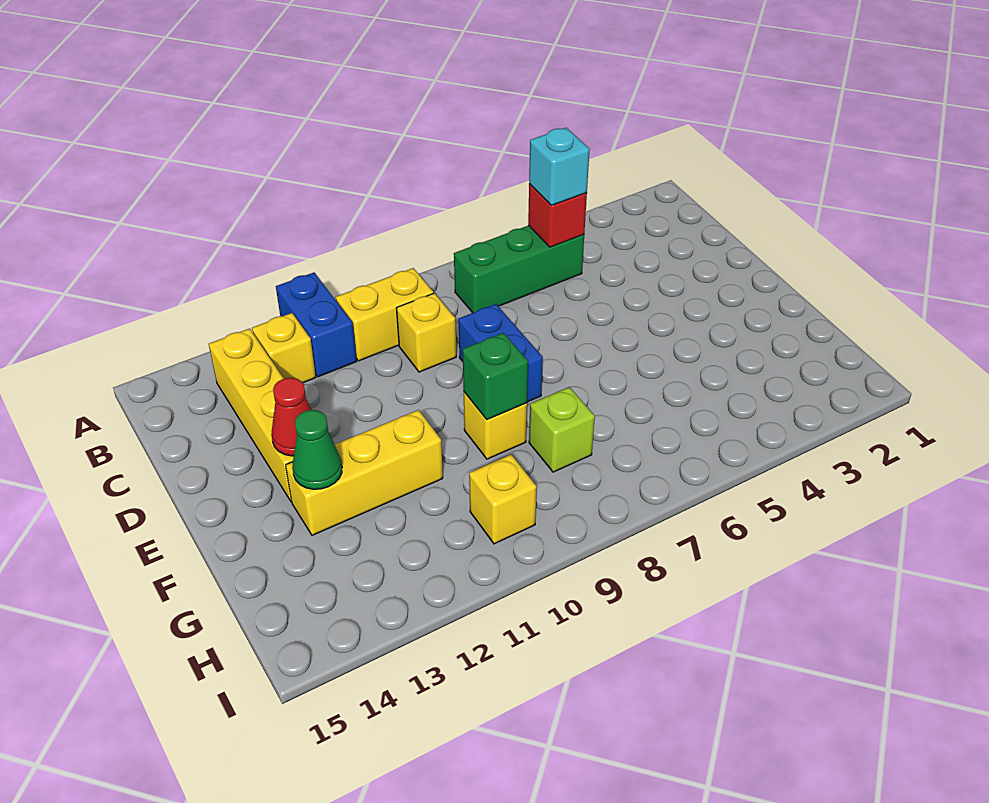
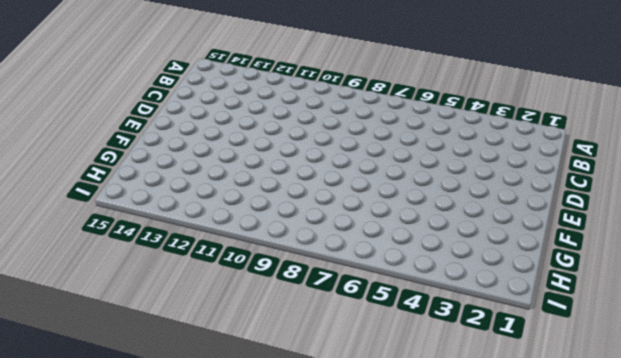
none -> blue 1x2 brick [276,272,357,377]
none -> green 1x3 brick [454,225,584,313]
none -> yellow 1x2 brick [336,268,433,361]

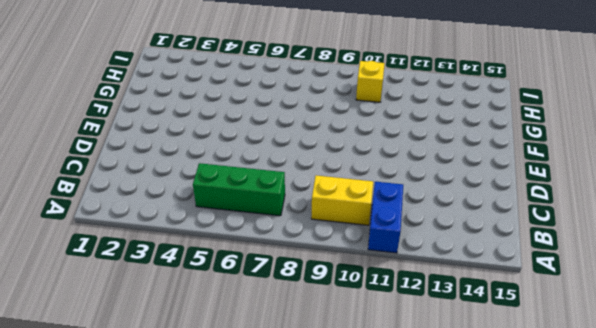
none -> yellow 1x1 brick [252,313,316,383]
none -> yellow 1x4 brick [209,329,294,502]
none -> yellow 1x1 brick [397,293,456,372]

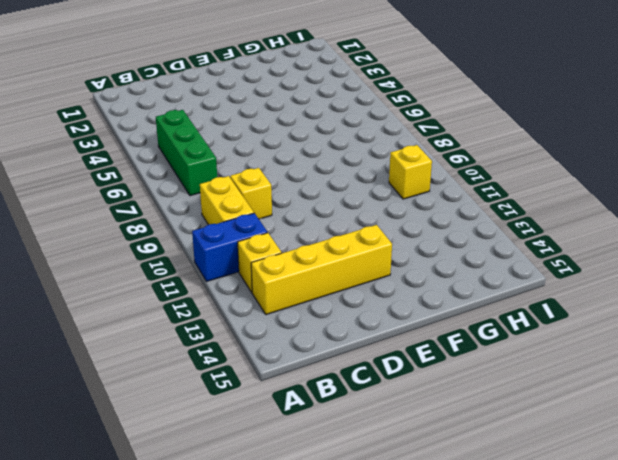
none -> blue 1x2 brick [458,304,543,402]
none -> yellow 1x1 brick [464,392,527,459]
none -> yellow 1x3 brick [286,410,443,535]

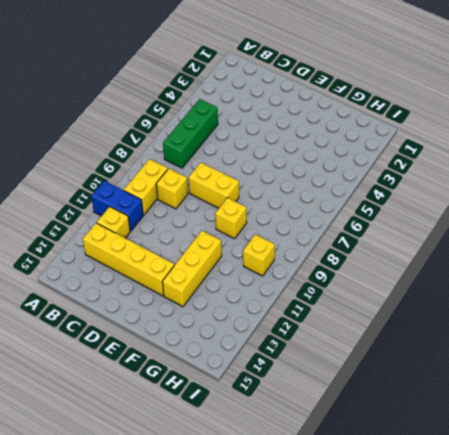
yellow 1x2 brick [189,162,239,208] -> blue 1x2 brick [458,304,543,402]
none -> lime 1x1 brick [529,387,595,472]
none -> red 1x1 brick [528,184,587,247]
none -> red 1x1 cone [271,378,311,456]

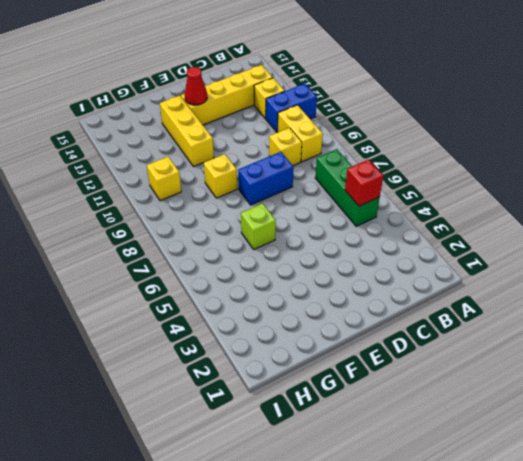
lime 1x1 brick [241,203,276,249] -> lime 1x1 brick moved to [529,387,595,472]
none -> green 1x1 brick [463,333,528,420]
none -> green 1x1 cone [292,410,342,489]
none -> cyan 1x1 brick [529,128,590,205]

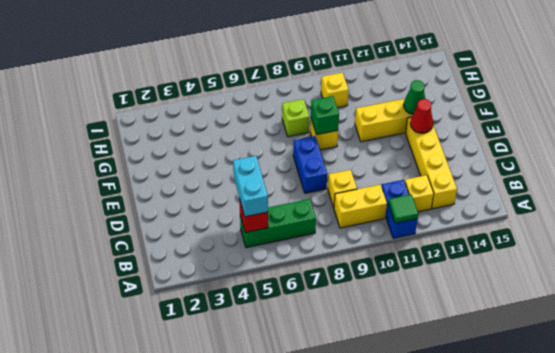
green 1x1 tile [389,194,418,223] -> none
cyan 1x2 brick [233,156,268,217] -> cyan 1x1 brick [529,128,590,205]

